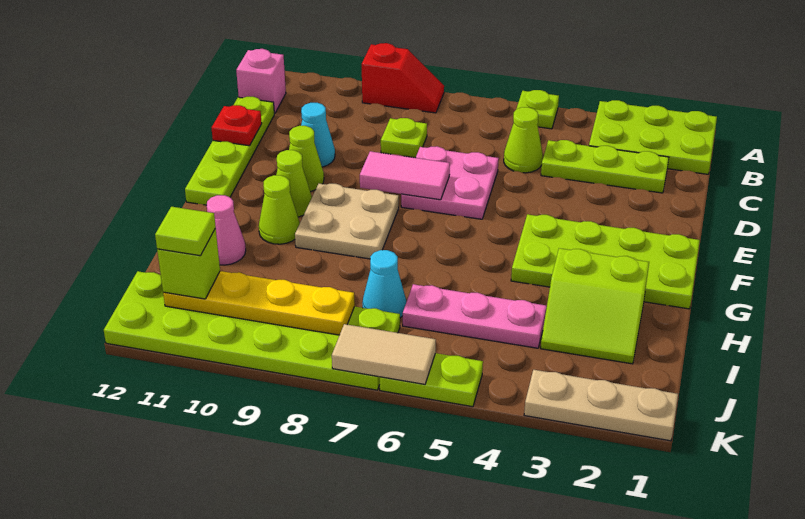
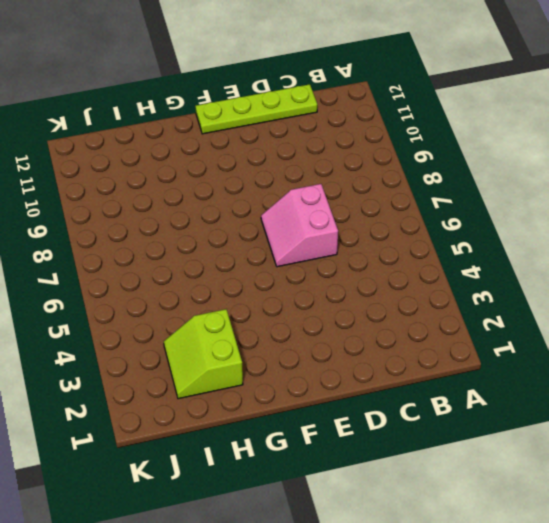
pink 2x2 slope [261,184,338,267] -> pink 2x2 plate [401,146,499,219]
none -> lime 2x3 plate [589,100,717,174]
none -> lime 1x1 plate [517,90,559,129]
none -> red 1x2 slope [362,43,444,113]

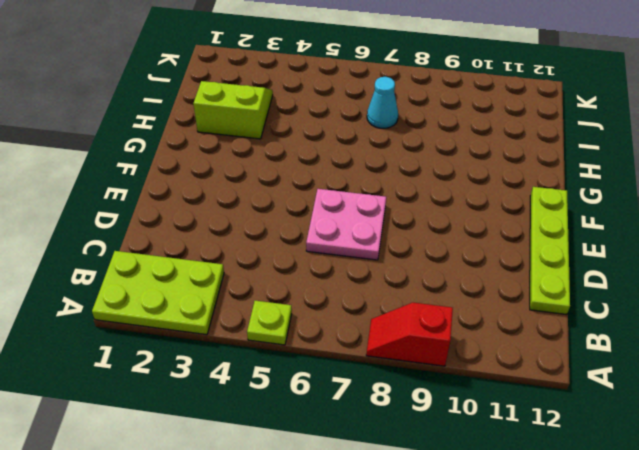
none -> pink 1x1 brick [236,49,286,114]
none -> lime 1x3 plate [541,140,669,193]
none -> lime 1x1 cone [504,107,543,173]

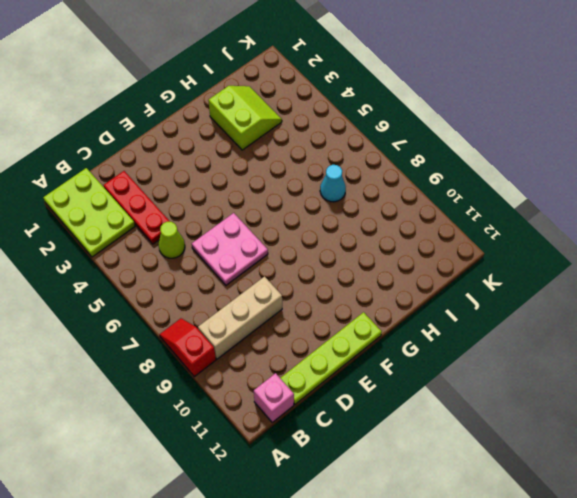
tan 1x3 brick [198,277,282,359] -> none
red 1x3 plate [104,171,170,244] -> lime 1x3 plate [541,140,669,193]
none -> lime 1x1 plate [517,90,559,129]
none -> lime 1x1 plate [381,118,427,158]
none -> cyan 1x1 cone [301,103,335,167]

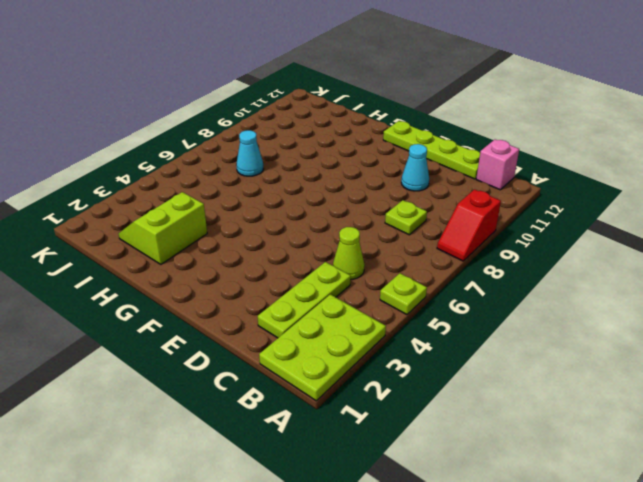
none -> pink 2x2 plate [401,146,499,219]
none -> lime 1x1 cone [289,126,324,192]
none -> lime 2x4 plate [511,214,700,309]

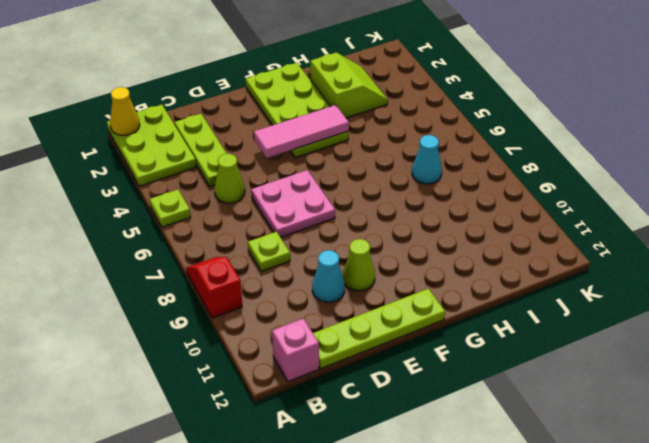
yellow 1x1 cone [110,87,140,135] -> none
pink 1x3 tile [254,105,349,158] -> none
none -> tan 2x2 plate [295,184,399,259]
none -> lime 1x1 cone [276,150,312,217]
none -> lime 1x1 cone [259,175,300,244]

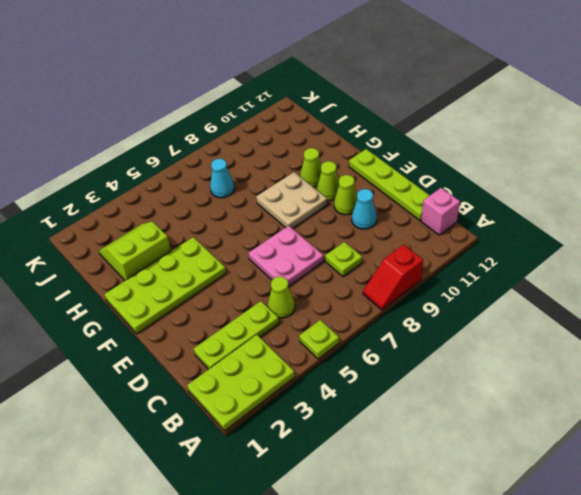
none -> pink 1x1 cone [207,195,246,265]
none -> pink 1x3 plate [403,284,547,348]
none -> lime 2x6 plate [104,271,400,390]

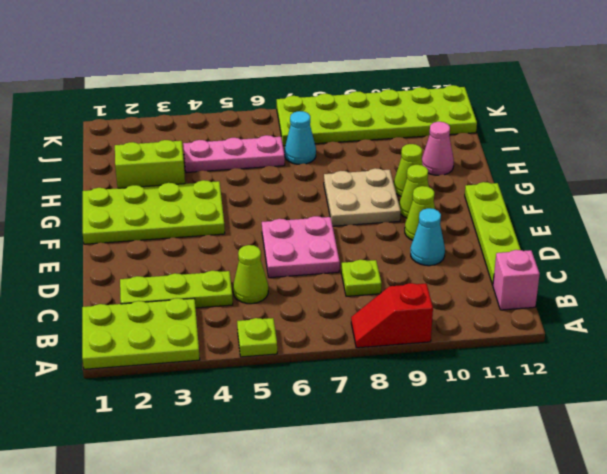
none -> tan 1x3 plate [524,370,678,441]
none -> lime 1x2 plate [380,353,483,407]
none -> red 1x1 plate [211,105,262,146]

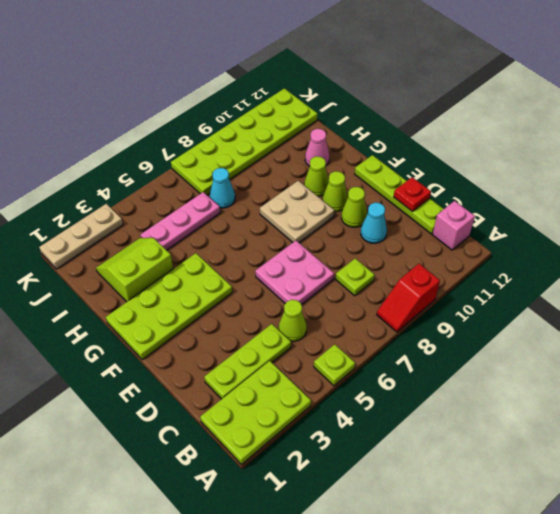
none -> lime 1x2 plate [380,353,483,407]
none -> pink 1x2 tile [360,151,450,200]
none -> yellow 1x4 plate [163,271,355,335]

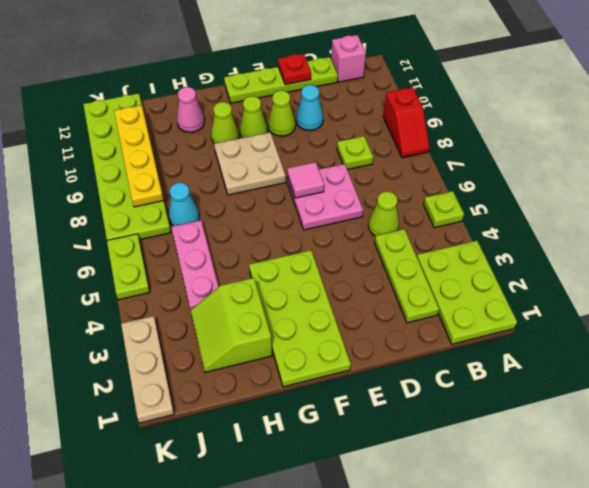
pink 1x1 tile [287,162,324,198] -> pink 1x2 tile [360,151,450,200]
none -> tan 1x2 tile [332,324,436,384]
none -> lime 1x1 brick [157,229,220,299]
none -> lime 1x1 tile [155,207,216,256]

